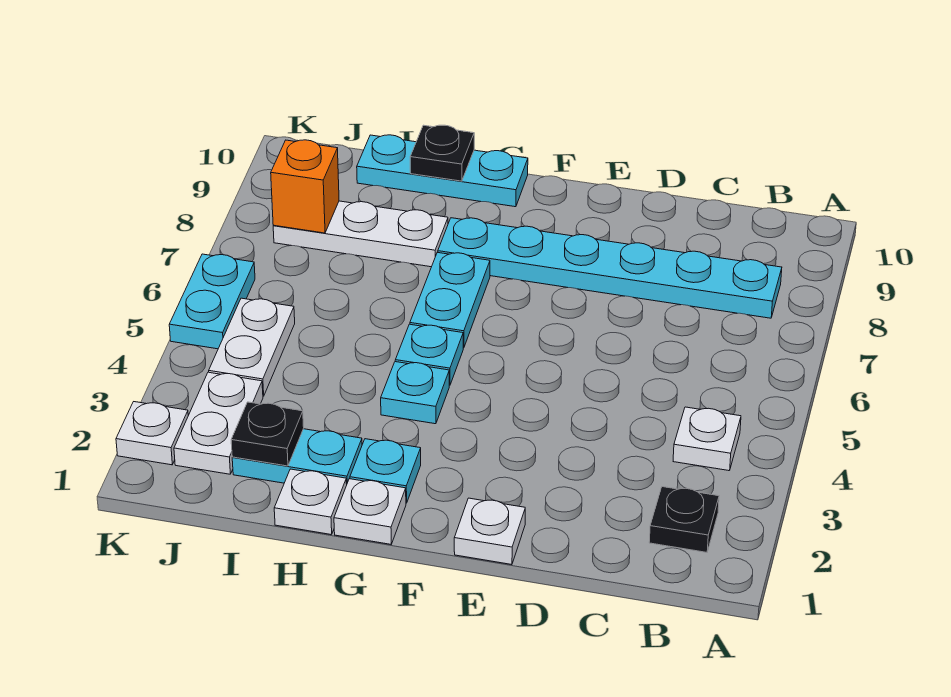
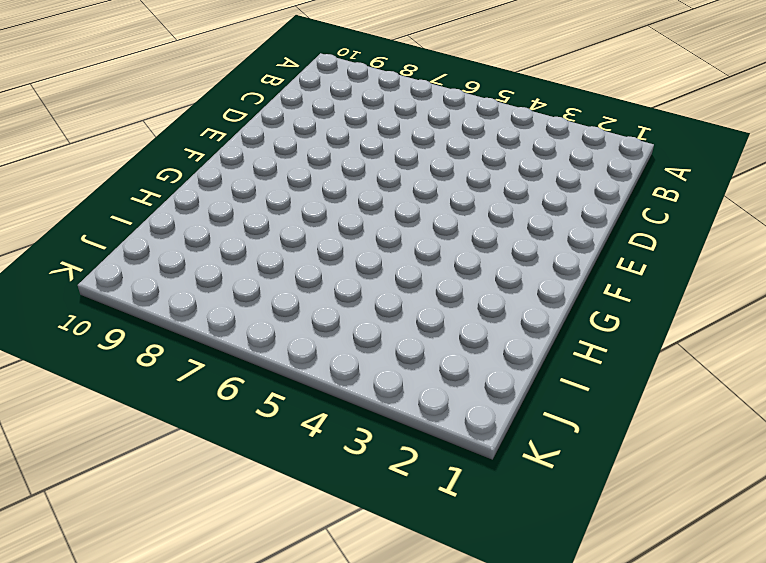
none -> black 1x1 plate [649,487,719,552]
none -> white 1x1 plate [673,407,741,471]
none -> cyan 1x6 plate [438,218,782,318]

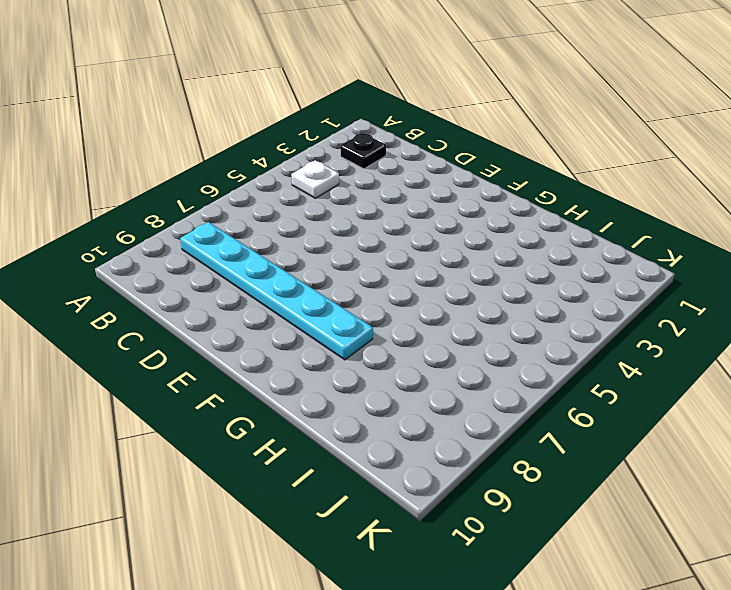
none -> white 1x1 plate [454,498,525,565]
none -> white 1x1 plate [334,479,406,544]
none -> cyan 1x1 plate [350,439,421,503]

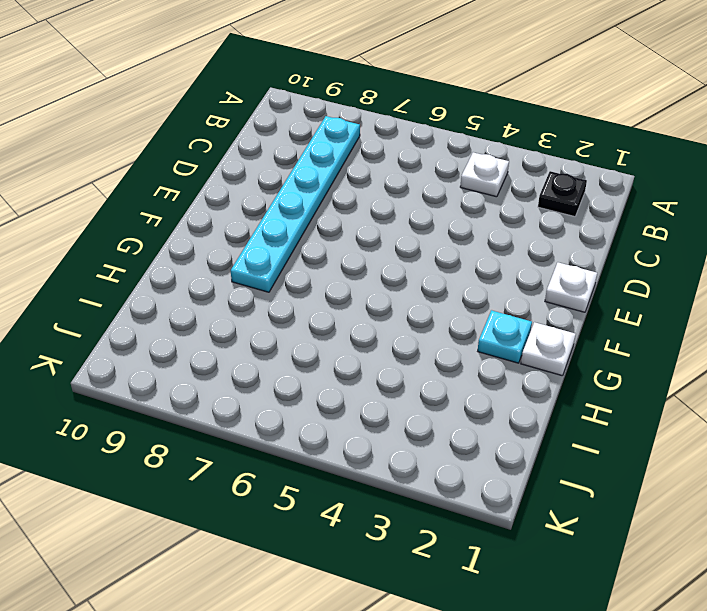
none -> cyan 1x1 plate [381,362,449,424]
none -> cyan 1x1 plate [395,324,463,385]
none -> cyan 1x2 plate [410,252,490,348]

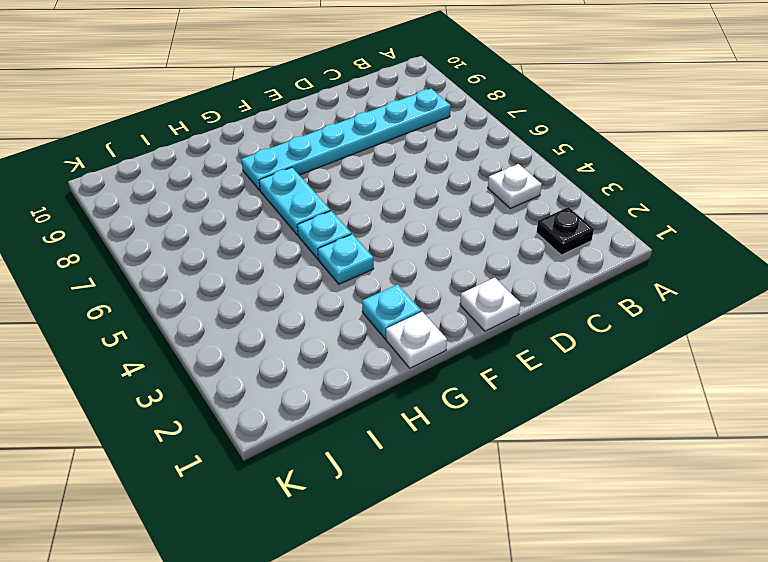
none -> cyan 1x3 plate [357,135,528,207]
none -> white 1x1 plate [274,469,347,535]
none -> cyan 1x2 plate [232,429,362,484]

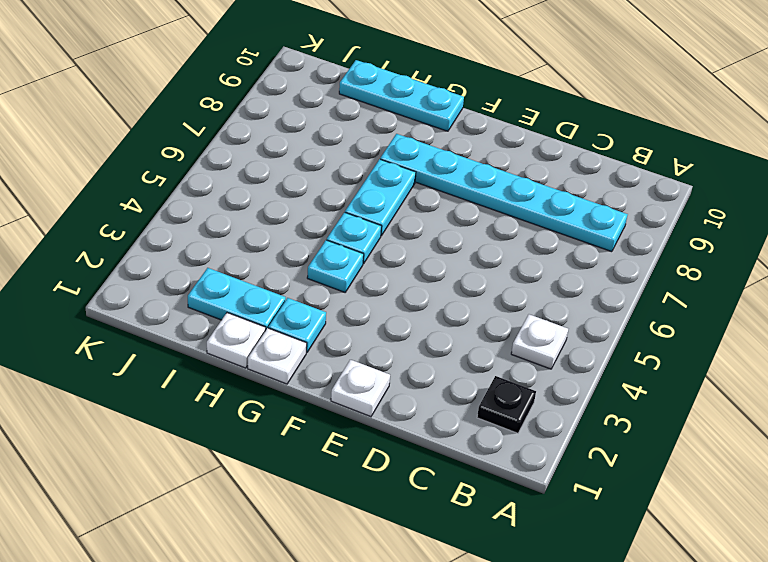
none -> white 1x3 plate [273,201,448,267]
none -> white 1x2 plate [174,372,263,474]
none -> white 1x2 plate [209,298,295,396]

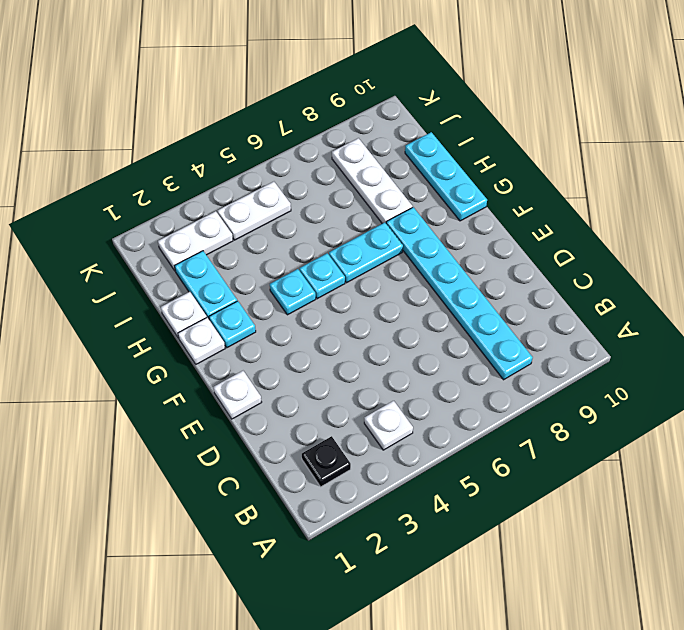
none -> white 1x1 plate [116,402,188,465]
none -> cyan 1x2 plate [169,254,255,349]
none -> black 1x1 plate [410,125,474,181]

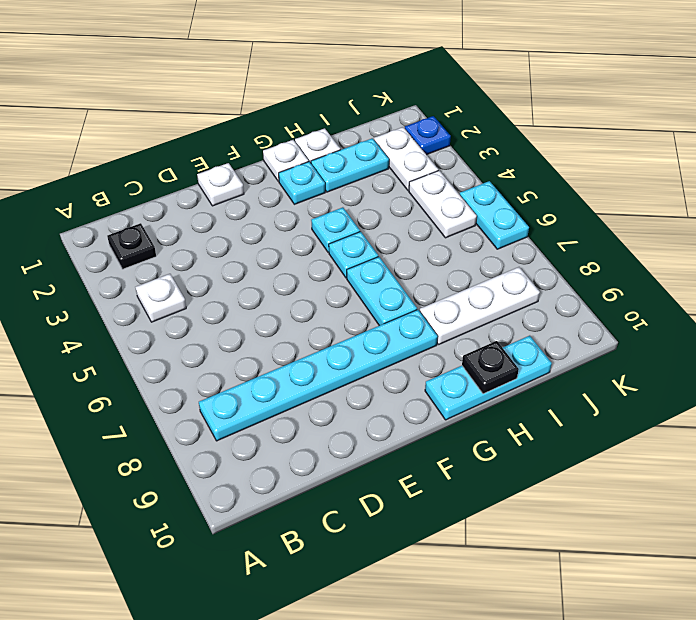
blue 1x1 plate [405,116,451,155] -> white 1x1 plate [116,402,188,465]
none -> black 1x1 plate [231,402,304,466]
none -> orange 1x1 brick [271,140,339,233]

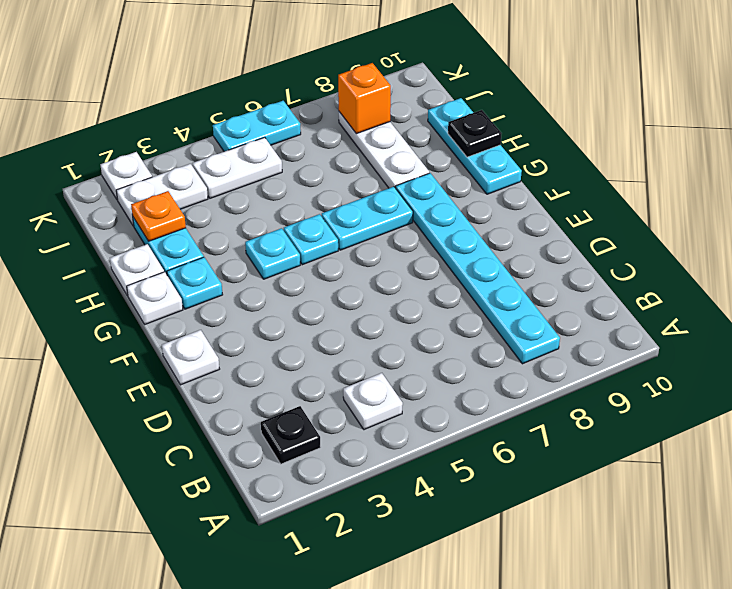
orange 1x1 plate [131,191,186,241] -> black 1x1 plate [231,402,304,466]

